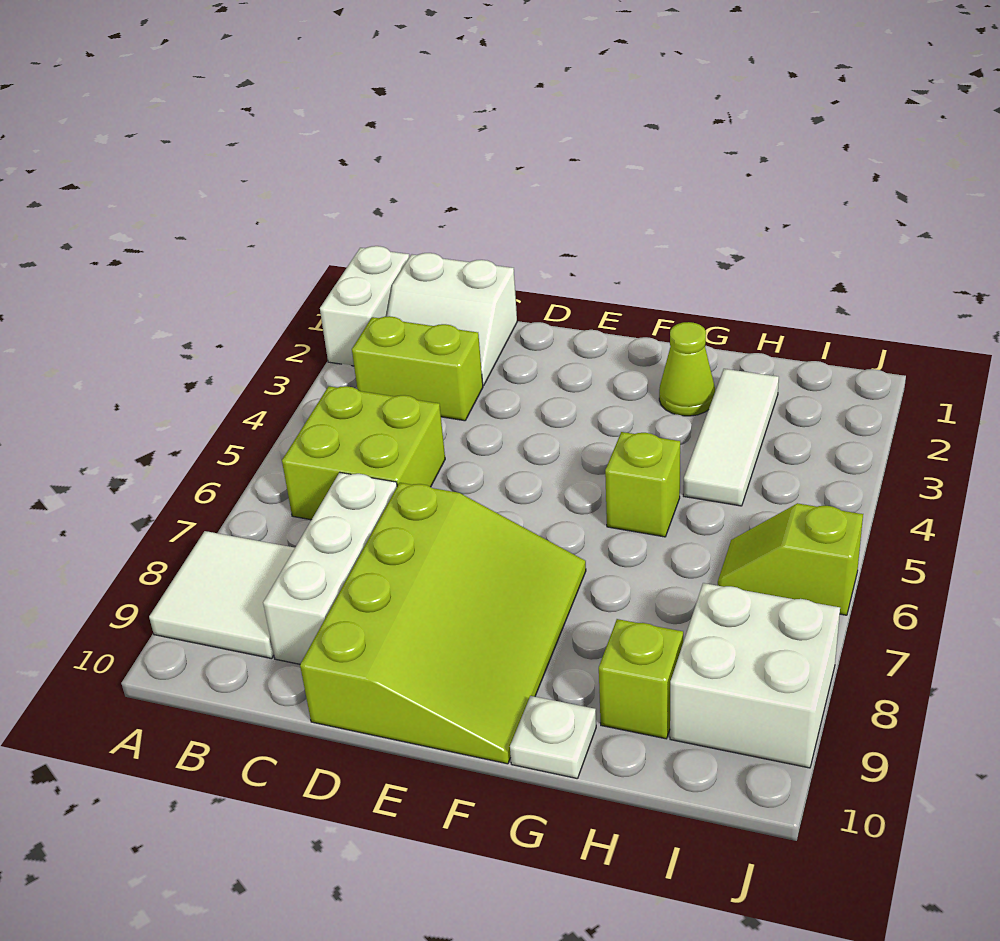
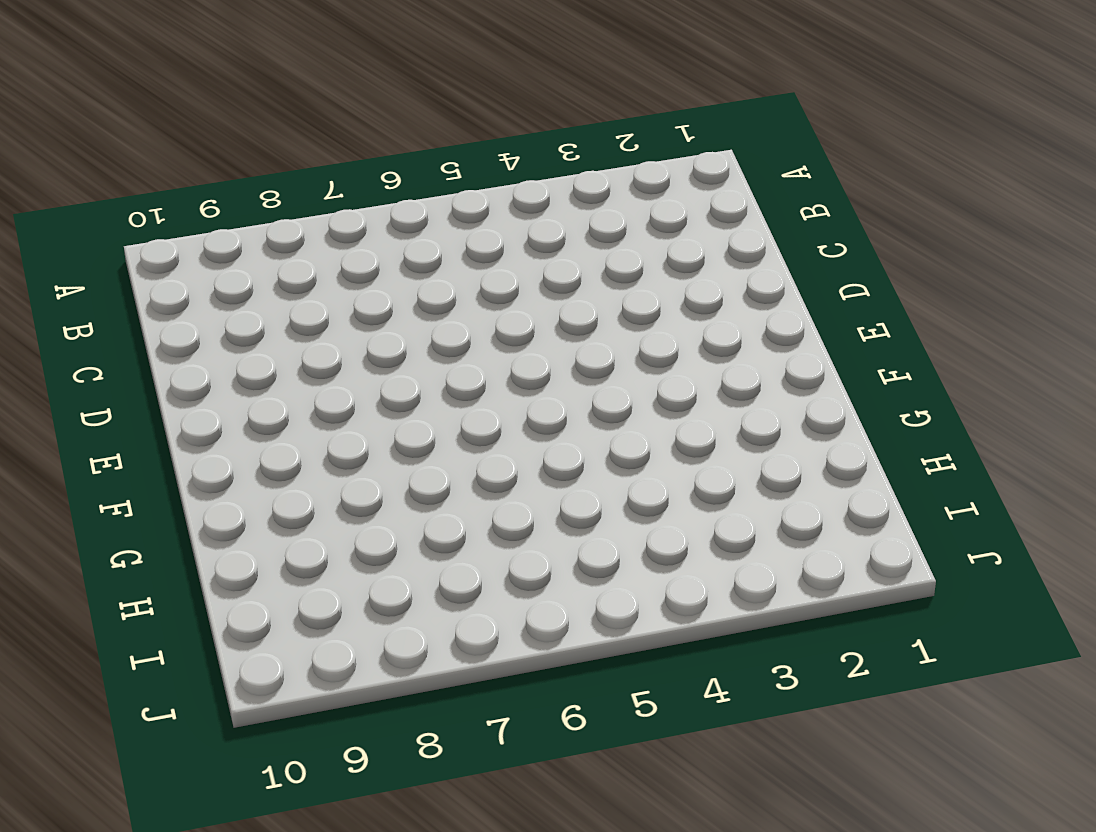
none -> white 1x2 brick [320,246,409,366]
none -> white 2x2 tile [149,531,295,659]
none -> white 2x2 slope [387,253,517,386]

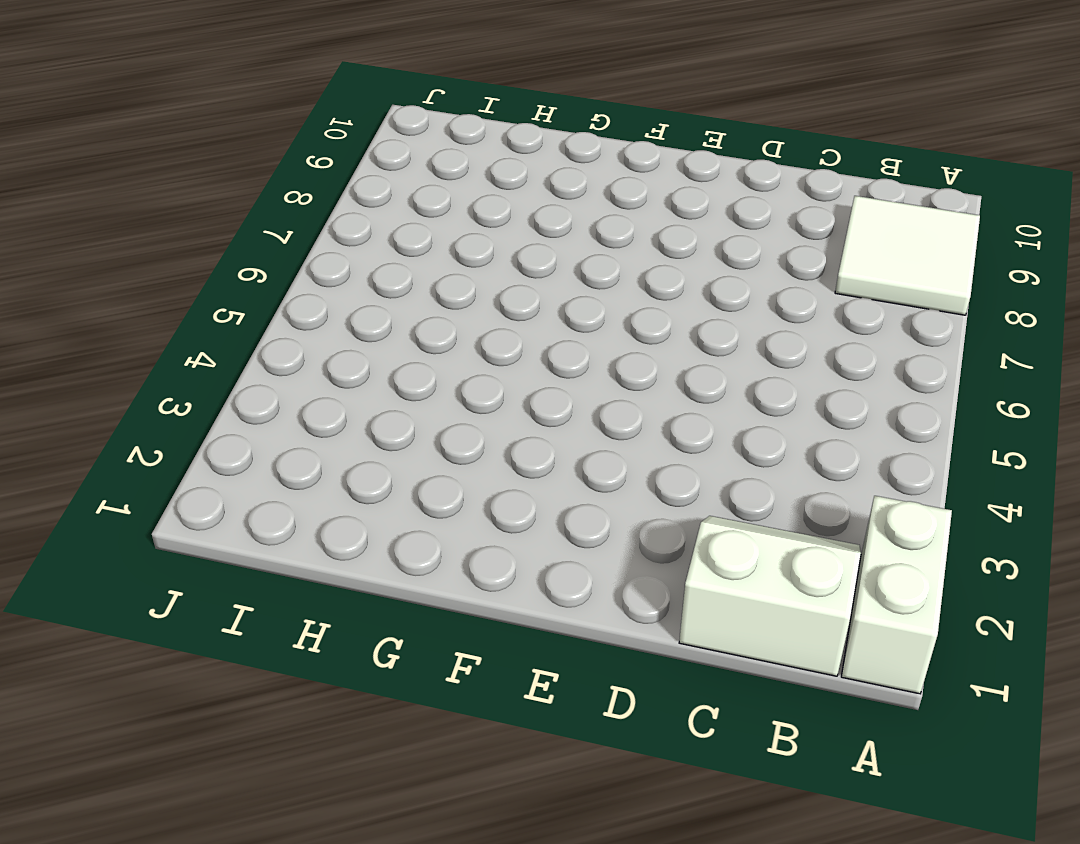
none -> lime 1x2 brick [352,316,483,421]
none -> lime 2x2 brick [282,386,445,520]
none -> white 1x3 brick [263,472,397,664]

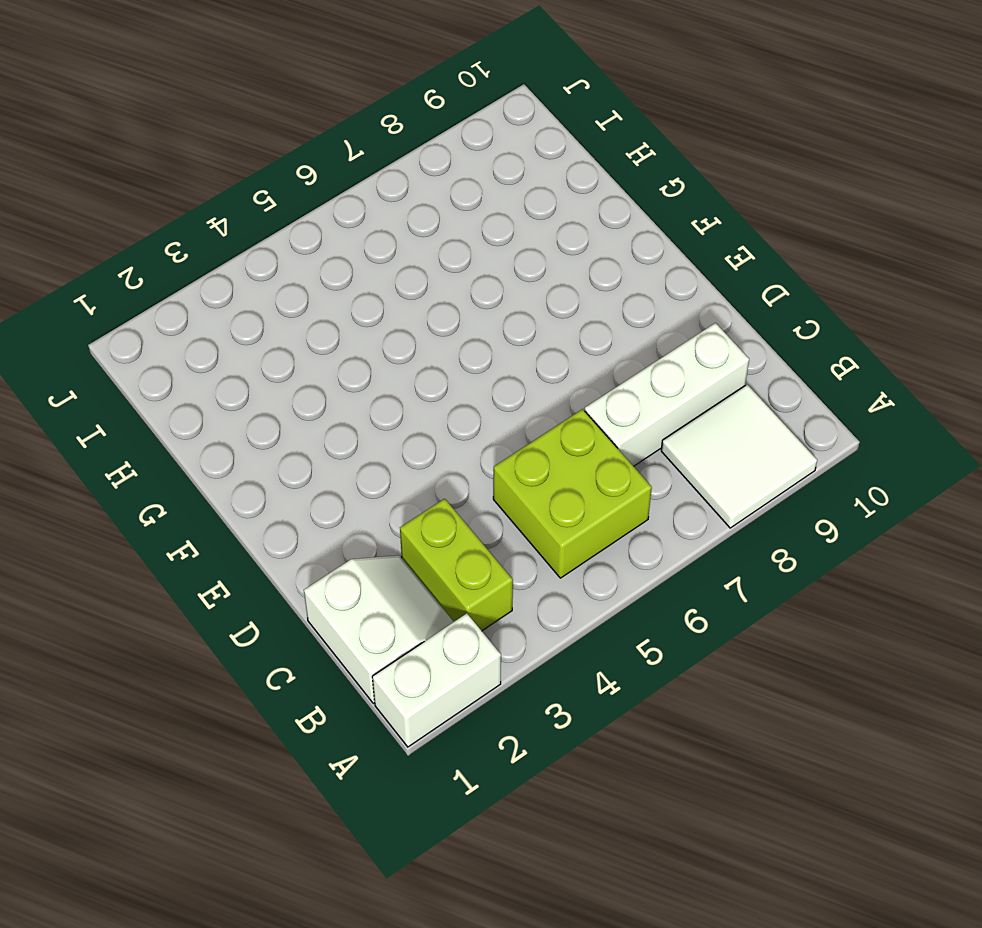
none -> lime 3x4 slope [300,483,586,764]
none -> lime 1x1 cone [659,322,715,416]
none -> lime 1x1 brick [605,432,680,537]

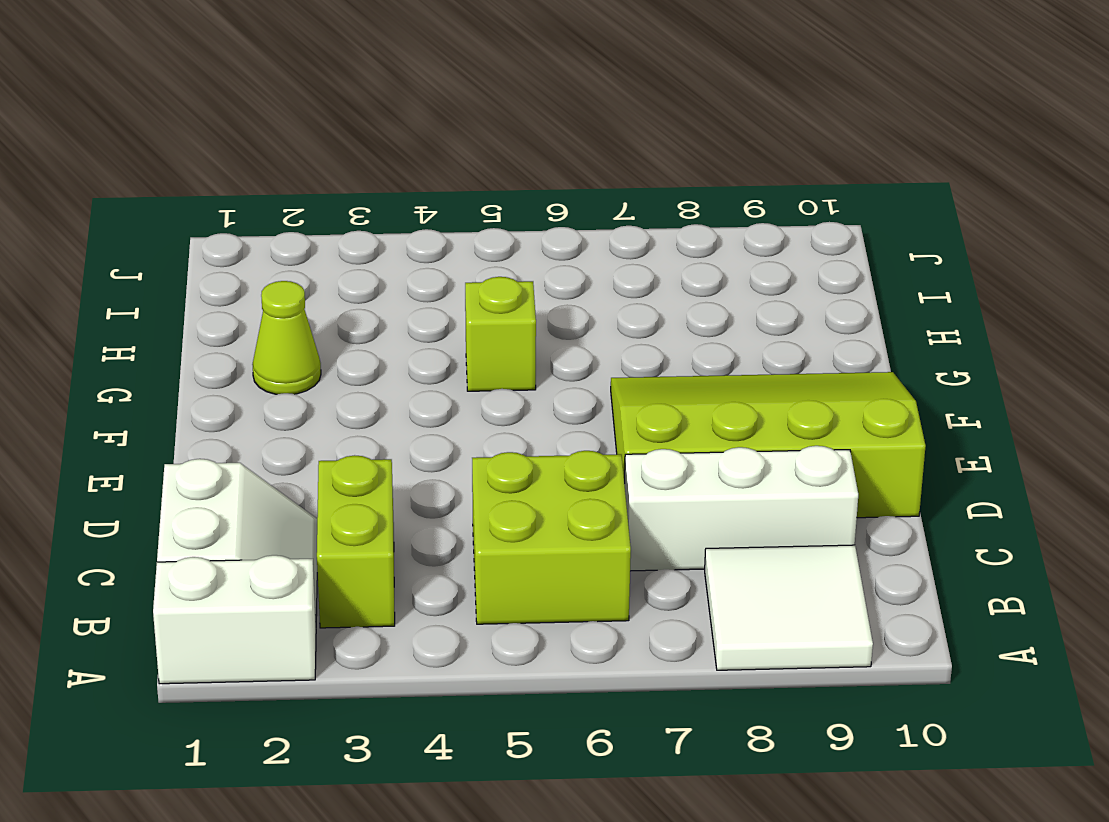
none -> white 1x1 plate [510,696,596,779]
none -> white 1x3 tile [683,369,779,506]
none -> lime 1x1 brick [599,619,683,739]

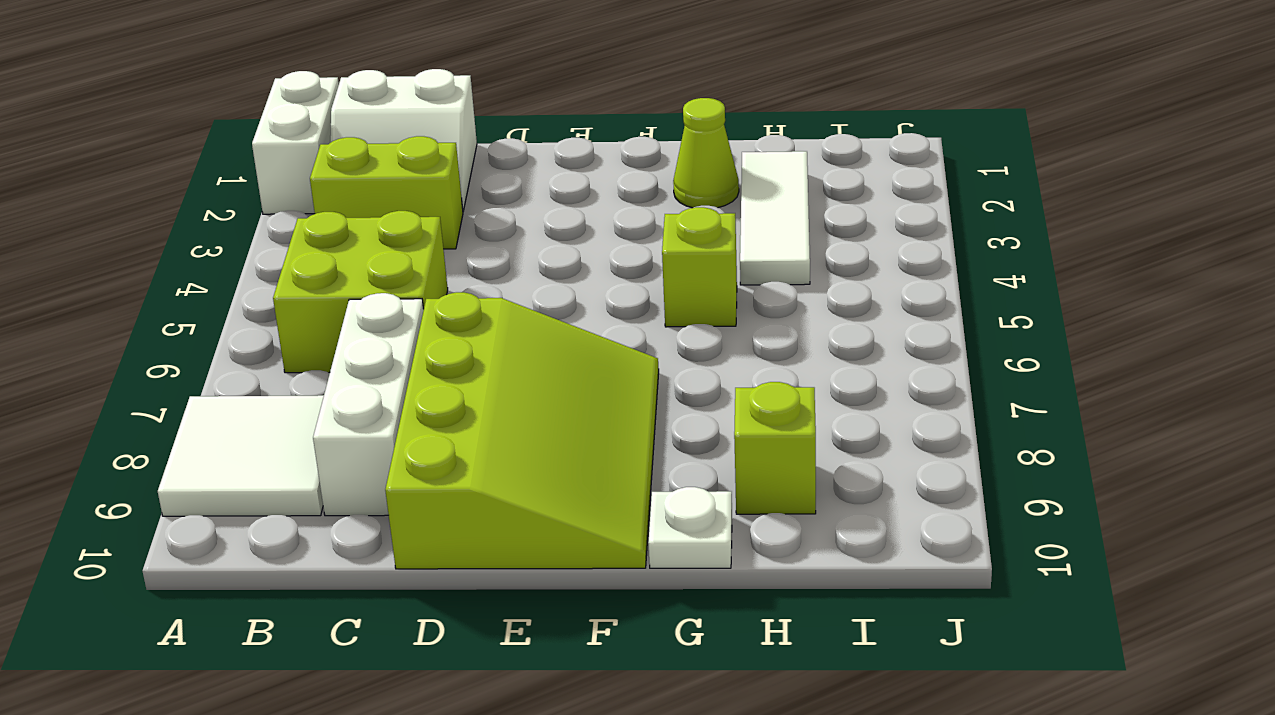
none -> lime 1x2 slope [718,503,863,615]
none -> white 2x2 brick [670,583,840,768]

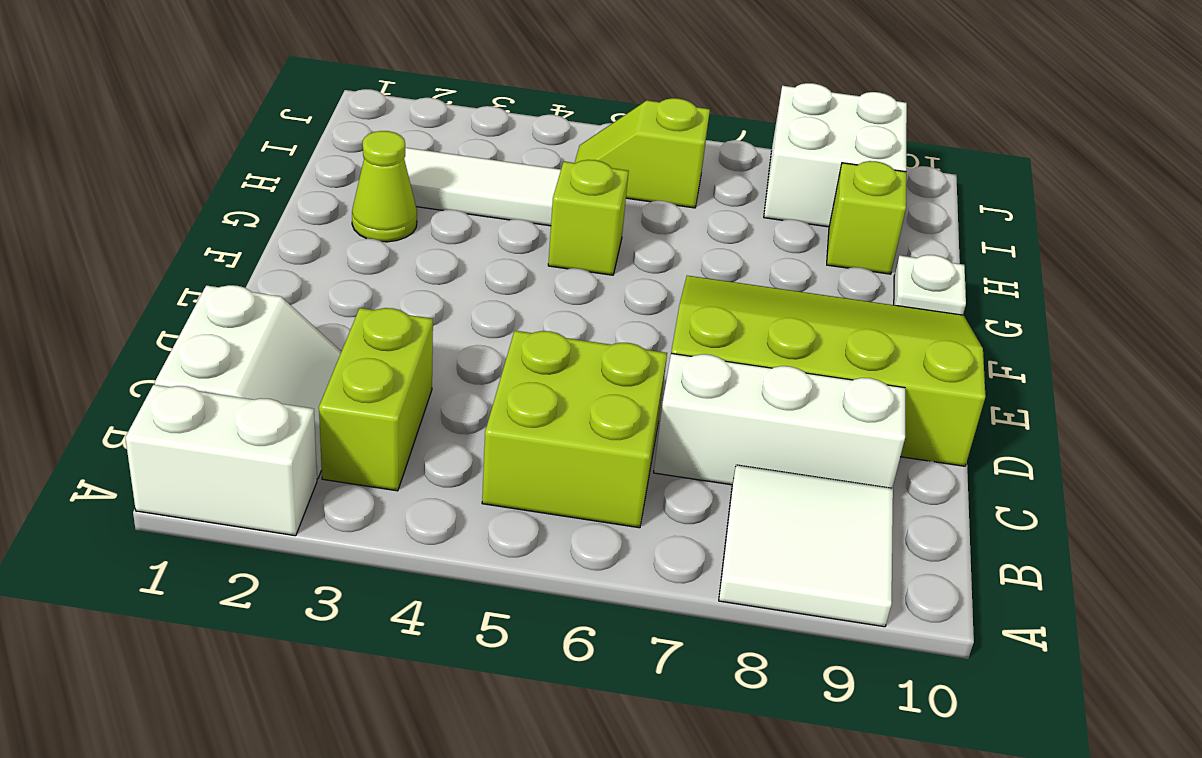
lime 1x2 slope [575,98,710,208] -> lime 1x2 slope turned to [718,503,863,615]

